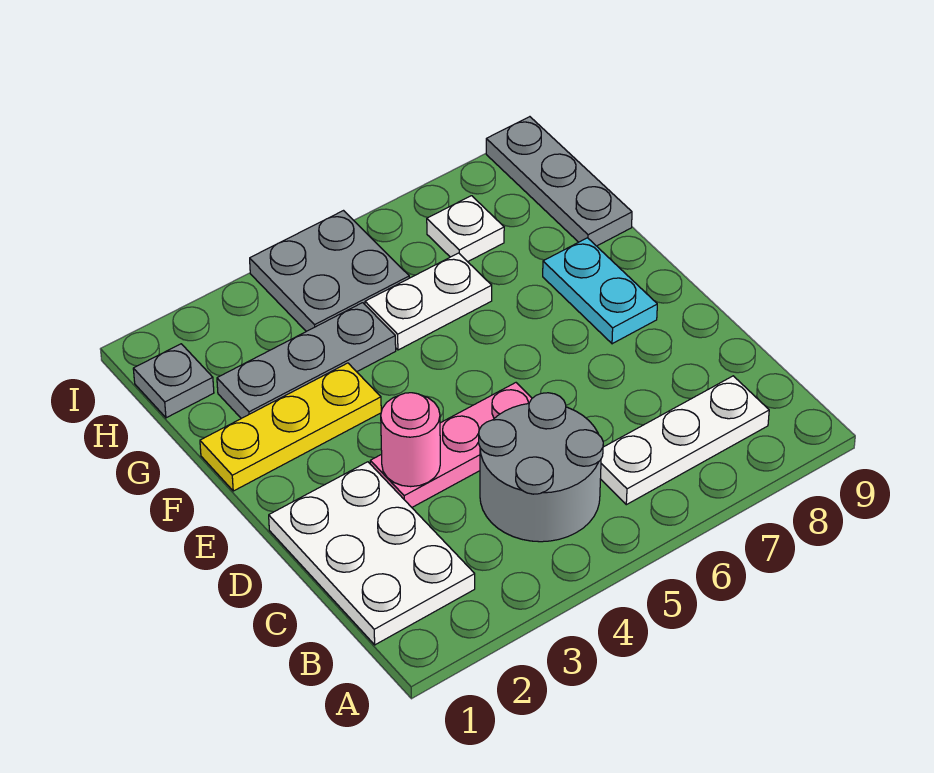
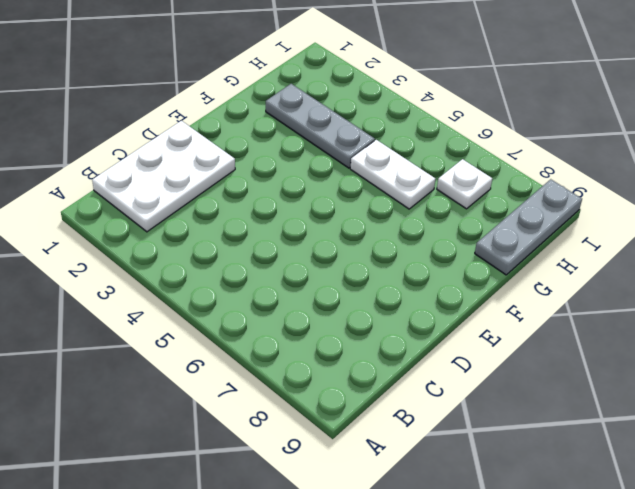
none -> grey 2x2 round brick [479,393,603,542]
none -> white 1x3 plate [600,376,769,505]
none -> pink 1x3 plate [370,383,532,507]

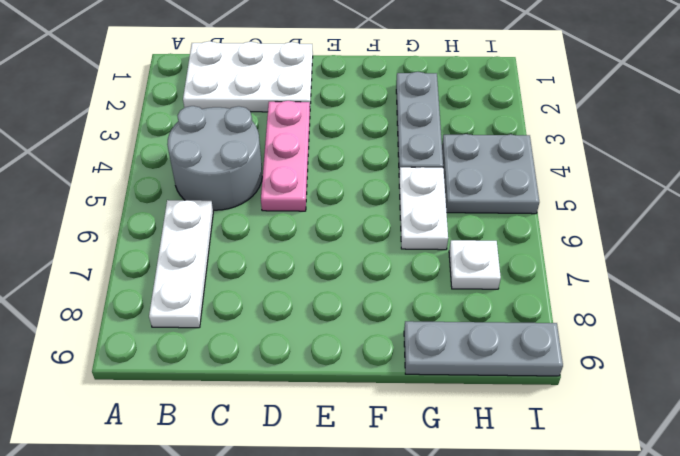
none -> cyan 1x2 plate [543,238,657,344]
none -> yellow 1x3 plate [200,363,381,491]
none -> grey 1x1 plate [133,344,214,418]

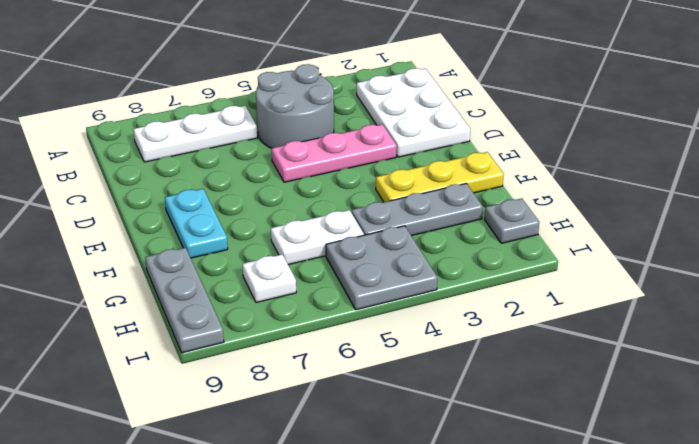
none -> pink 1x1 round brick [381,393,440,487]

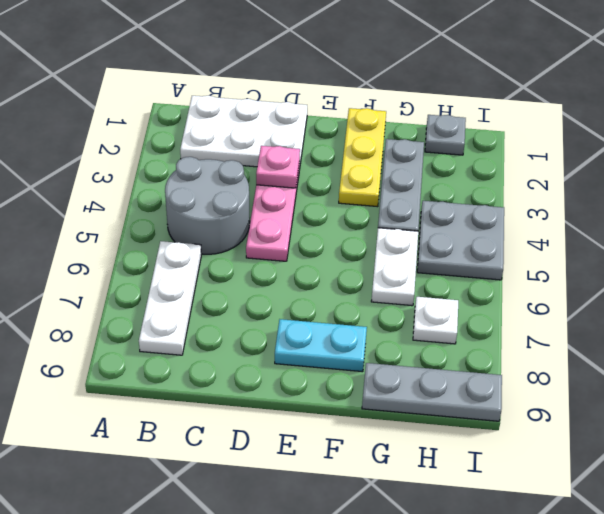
pink 1x1 plate [256,146,300,188] -> pink 1x1 round brick [381,393,440,487]

